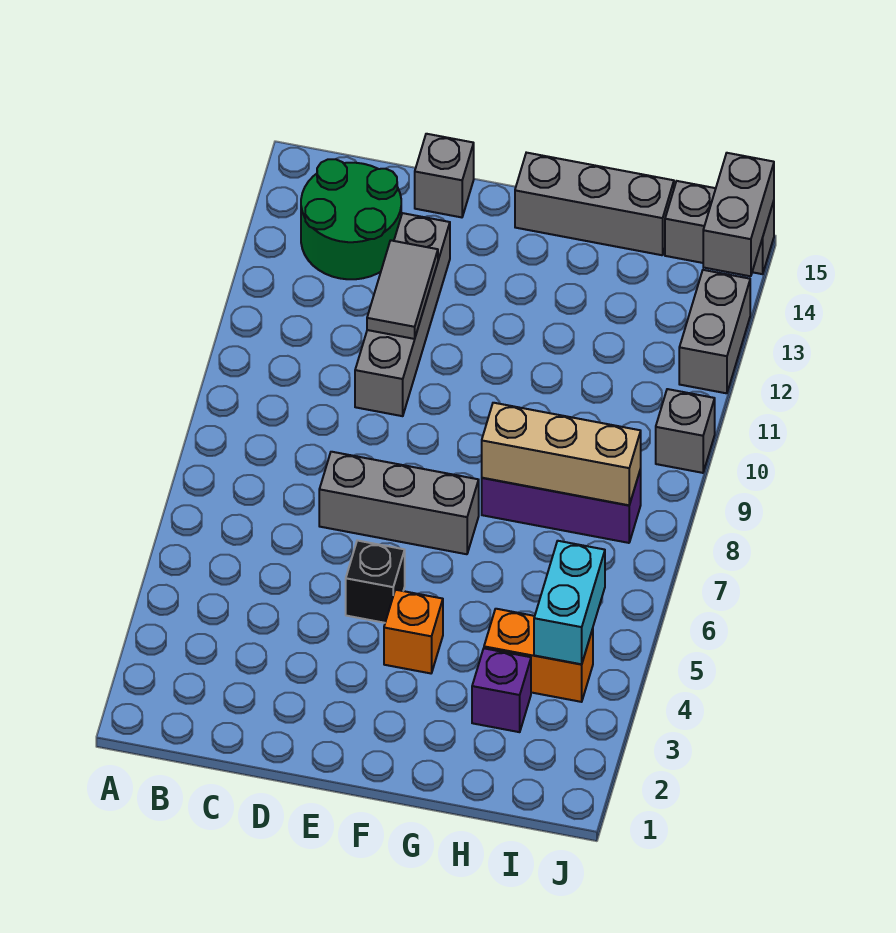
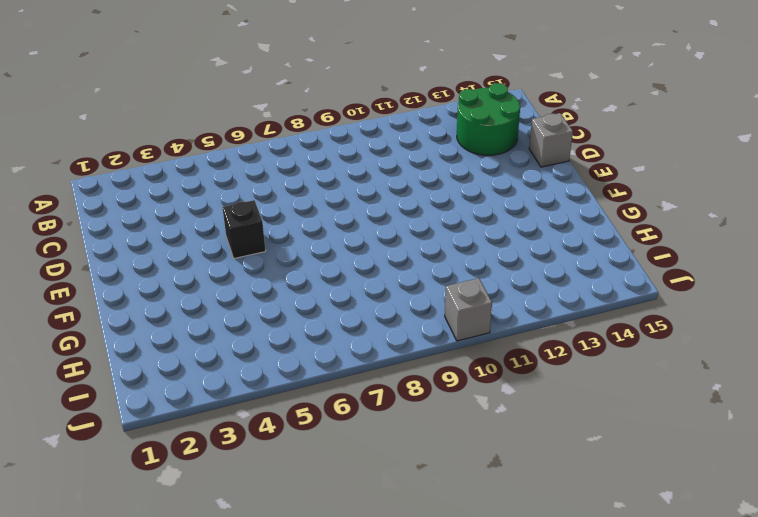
none -> grey 1x3 brick [319,452,479,554]
none -> grey 1x4 brick [355,213,450,416]
none -> orange 1x1 brick [384,590,443,673]

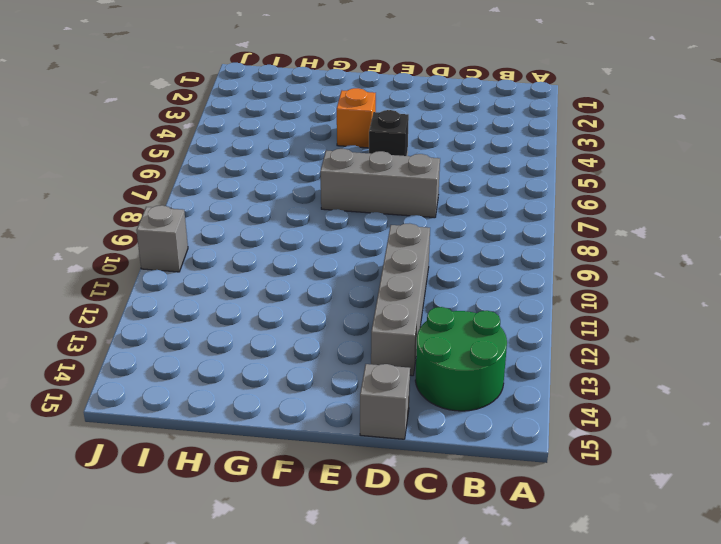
none -> grey 1x3 brick [515,153,674,255]
none -> purple 1x3 brick [482,469,641,543]
none -> purple 1x1 brick [472,648,531,732]

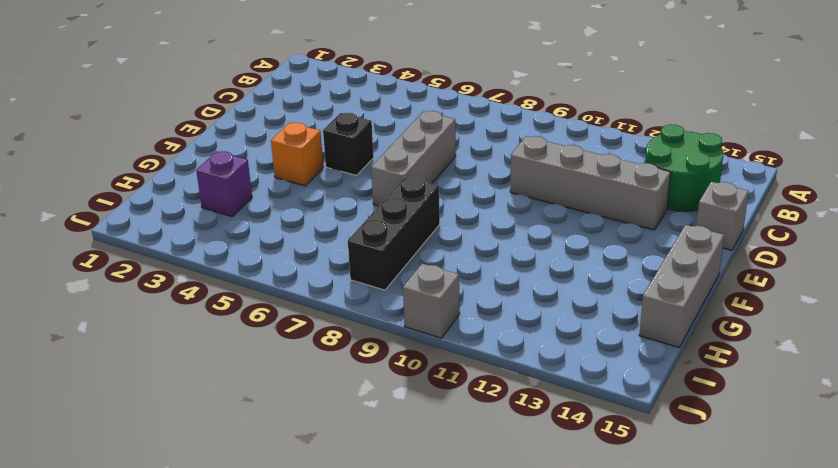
black 1x3 brick [348,177,440,290] -> purple 1x3 brick [482,469,641,543]
none -> orange 1x2 brick [484,609,593,702]
none -> grey 1x2 brick [665,181,774,274]
none -> grey 1x2 brick [679,270,750,393]

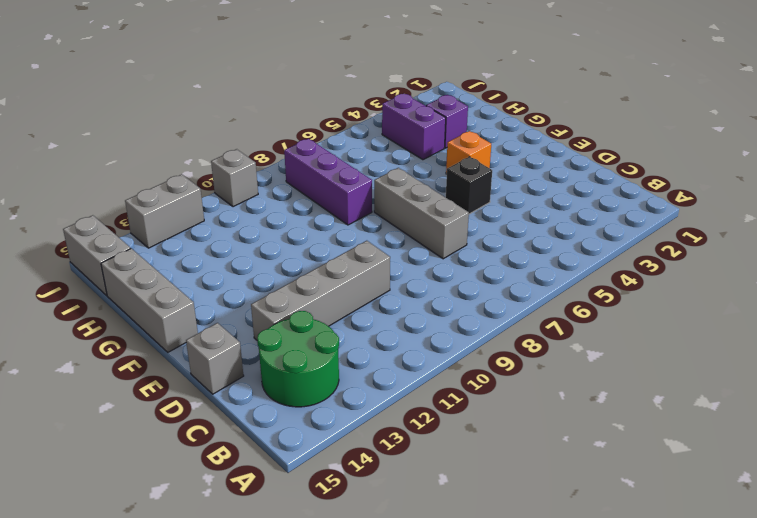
purple 1x2 brick [382,94,446,160] -> orange 1x2 brick [484,609,593,702]
none -> grey 1x2 tile [367,240,438,339]
none -> tan 1x3 brick [482,403,641,505]
none -> cyan 1x2 brick [534,541,605,664]

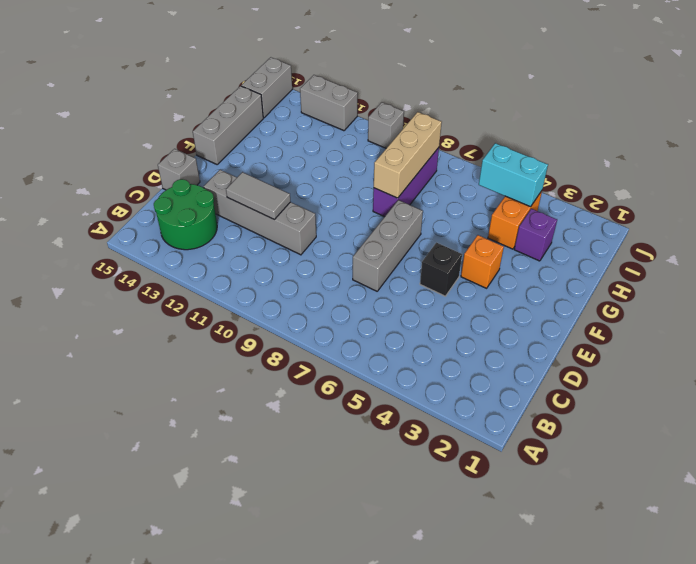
none -> grey 1x2 brick [703,153,774,276]

